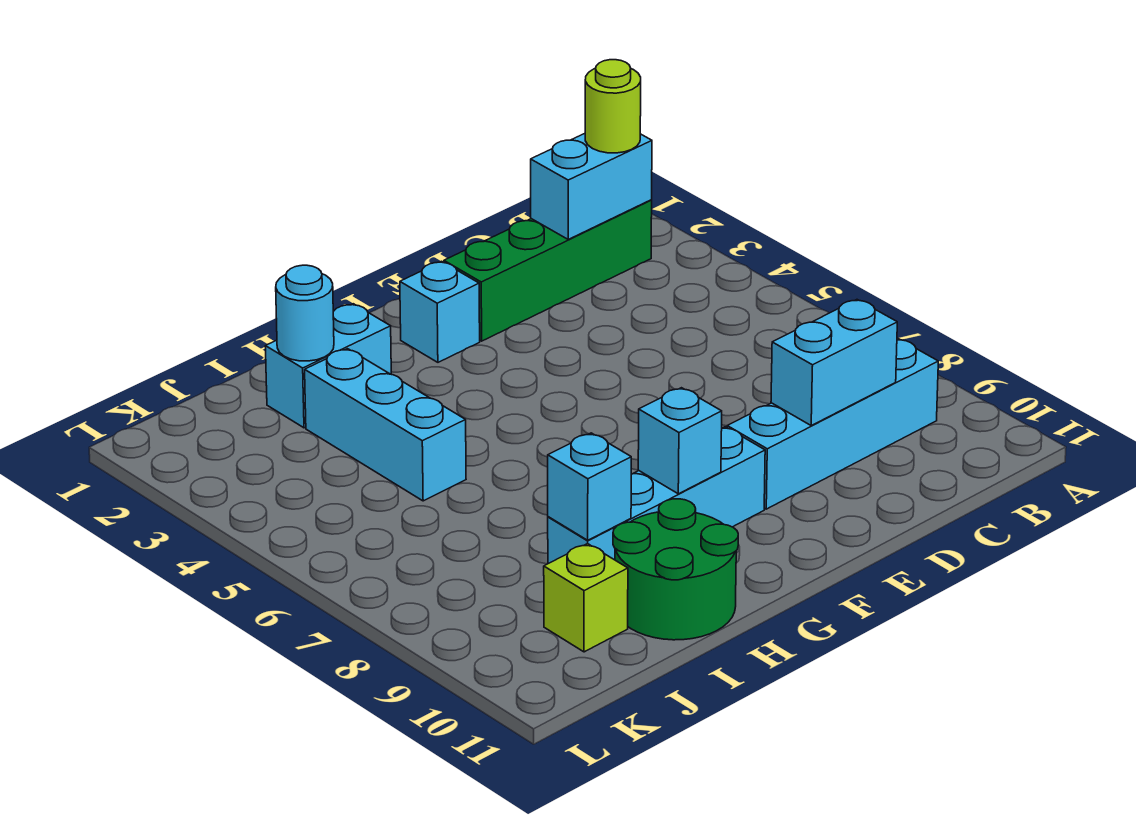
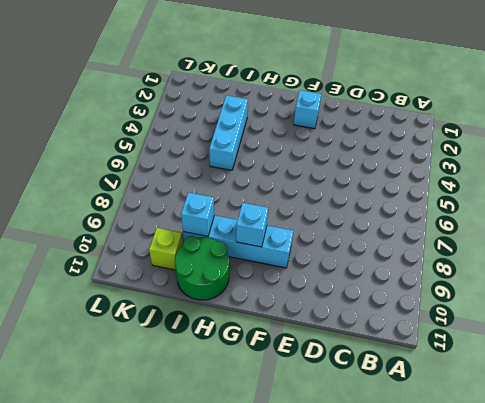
none -> green 1x4 brick [444,200,652,341]
none -> cyan 1x4 brick [727,339,938,509]
none -> cyan 1x2 brick [265,304,391,428]

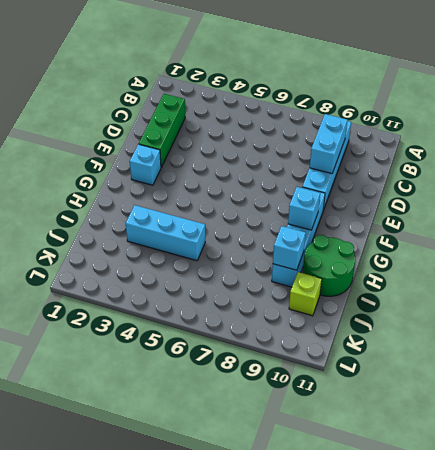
green 1x3 brick [139,94,185,167] -> green 1x4 brick [444,200,652,341]
none -> cyan 1x2 brick [265,304,391,428]
none -> cyan 1x2 brick [531,134,652,239]
none -> cyan 1x1 round brick [276,265,334,361]

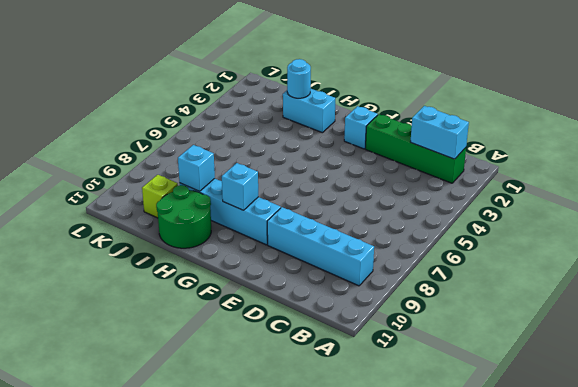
none -> cyan 1x3 brick [305,349,466,501]
none -> cyan 1x2 brick [771,300,897,425]
none -> lime 1x1 round brick [585,60,641,153]

